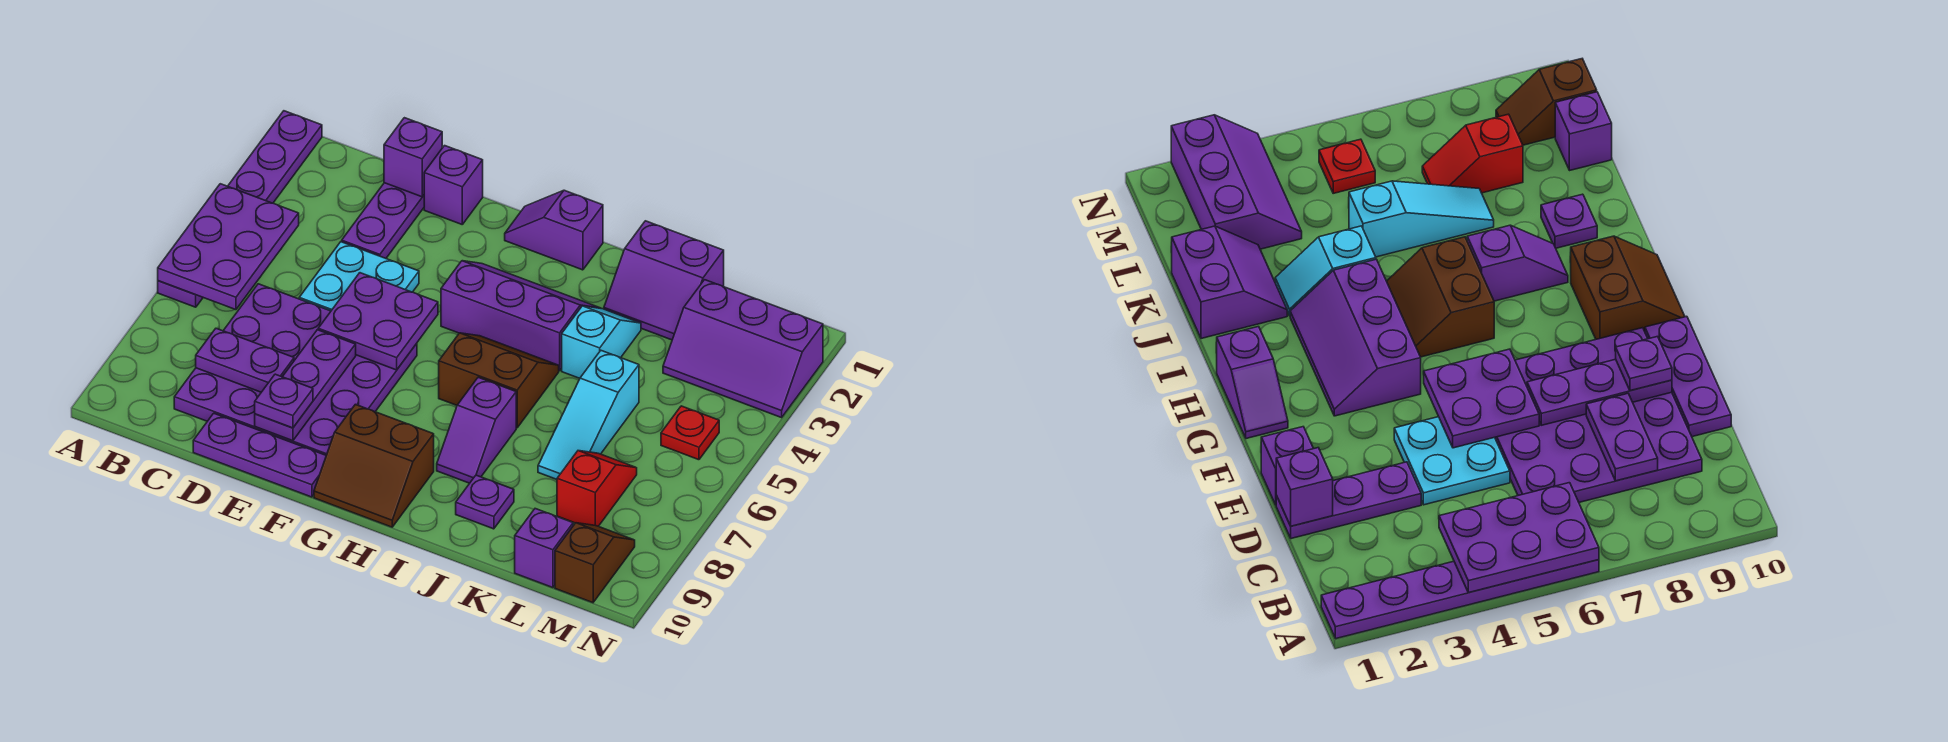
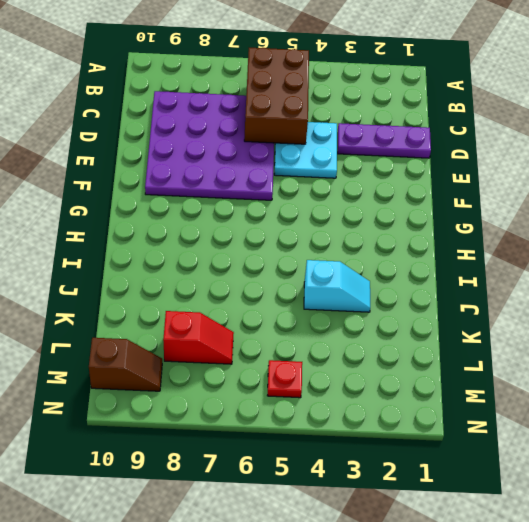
brown 2x3 brick [244,48,309,144] -> purple 2x3 plate [158,184,299,310]
none -> purple 1x6 plate [158,111,322,307]
none -> purple 1x3 plate [193,413,326,497]
none -> purple 1x1 brick [424,146,483,224]

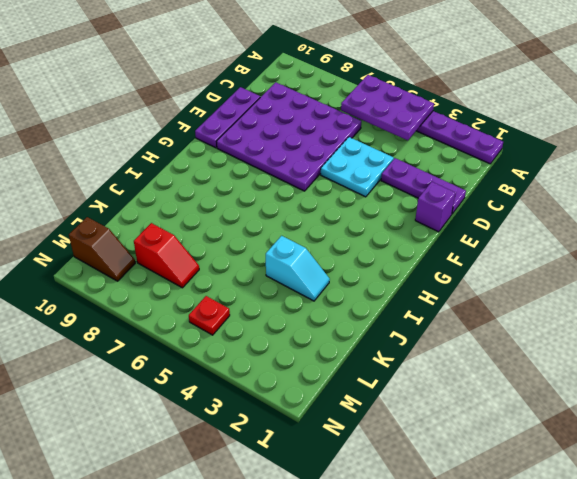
none -> purple 1x2 slope [505,190,603,270]
none -> purple 2x3 slope [441,261,599,371]
none -> brown 2x2 slope [314,404,434,527]

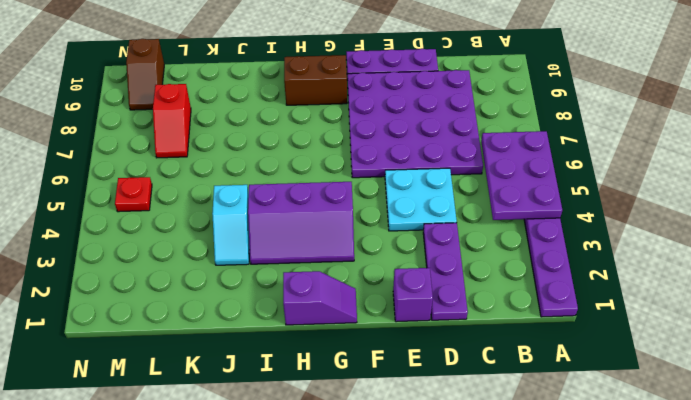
none -> brown 2x2 slope [439,333,559,428]
none -> purple 1x2 slope [437,377,516,483]
none -> purple 2x2 slope [604,221,724,340]

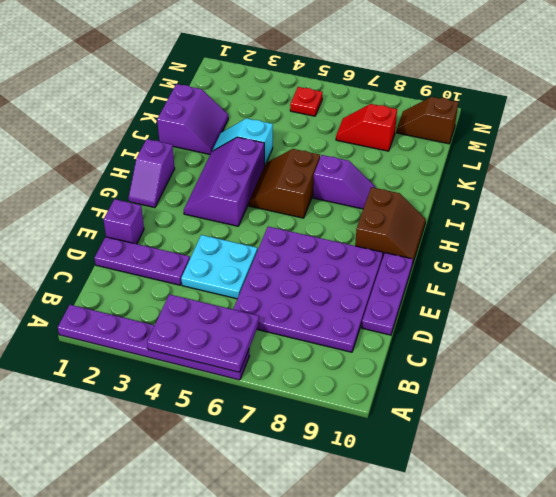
none -> purple 1x1 plate [456,475,514,529]
none -> cyan 1x3 slope [538,351,639,479]
none -> purple 2x3 slope [663,280,823,418]

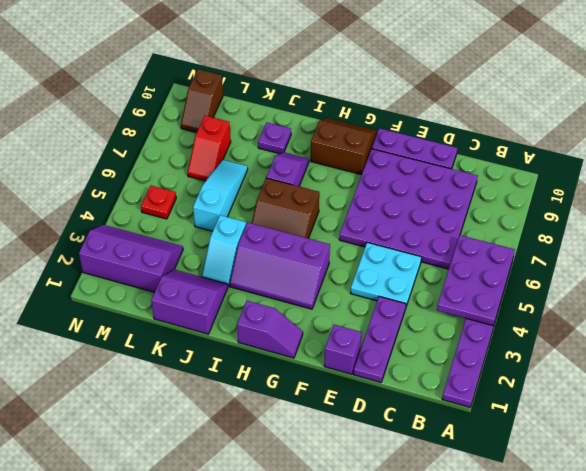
none -> purple 1x1 brick [515,509,573,588]
none -> purple 1x2 plate [196,328,294,392]
none -> purple 1x1 brick [384,118,442,197]

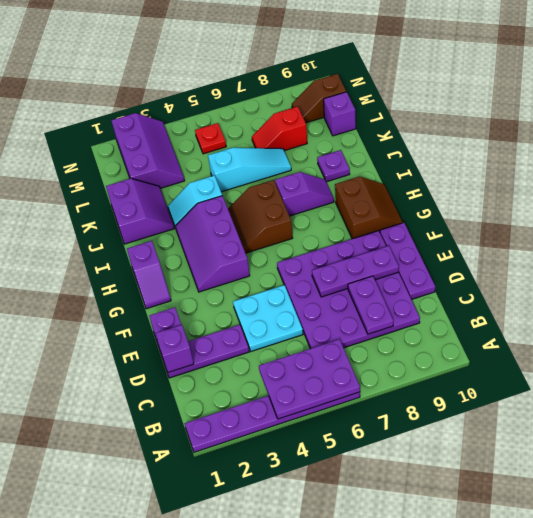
none -> purple 2x2 plate [318,273,438,370]
none -> purple 1x1 plate [255,374,313,428]

